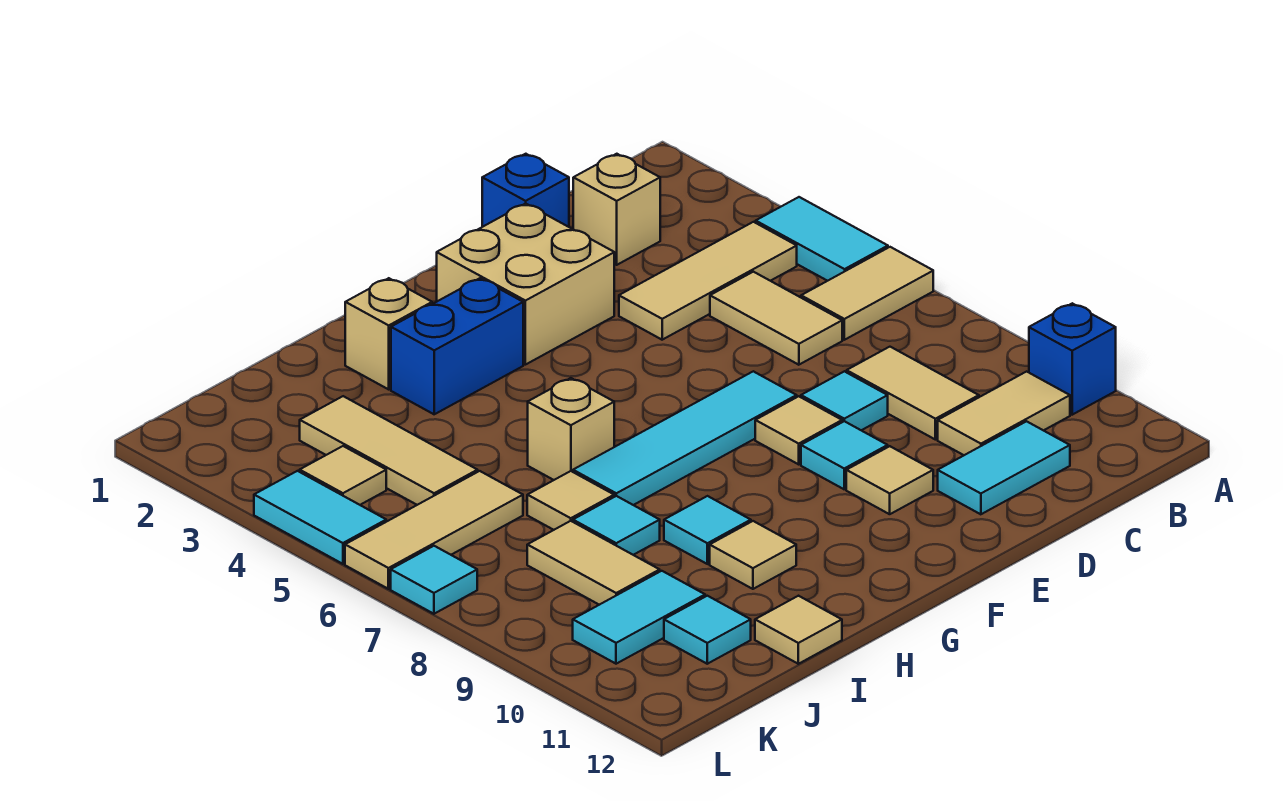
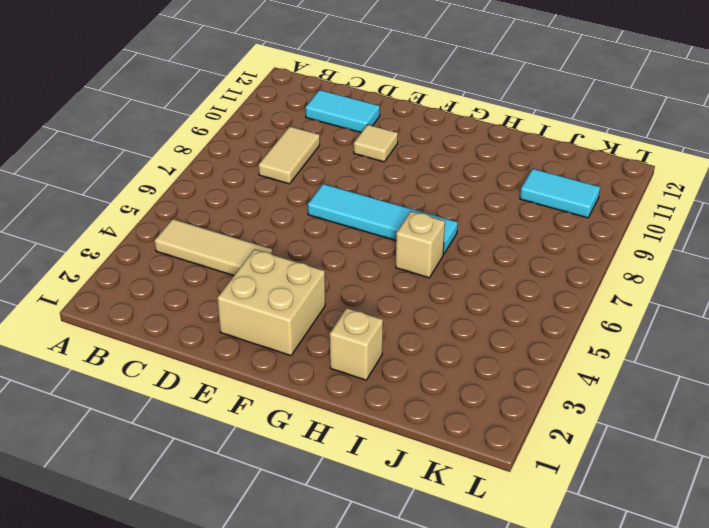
none -> cyan 1x2 tile [756,197,888,281]
none -> tan 1x2 tile [801,247,933,340]
none -> blue 1x1 brick [1029,303,1116,415]
none -> tan 1x2 tile [938,372,1070,455]

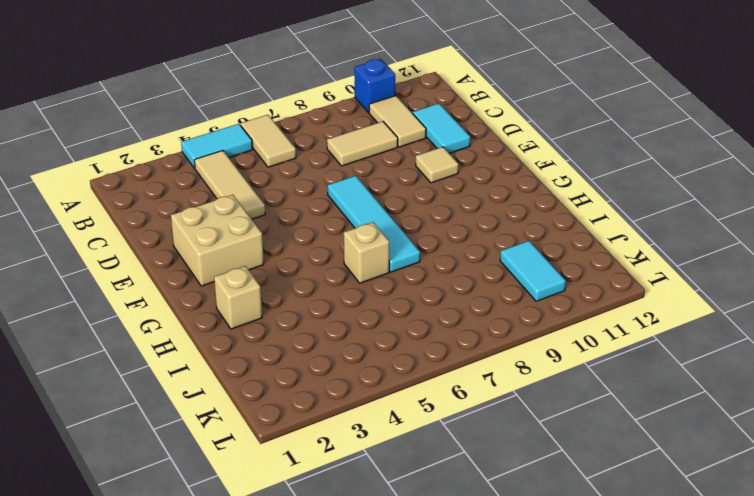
none -> tan 1x1 brick [573,154,660,265]
none -> tan 1x2 tile [710,272,842,365]
none -> blue 1x1 brick [482,154,569,227]
none -> cyan 1x1 tile [801,371,888,430]

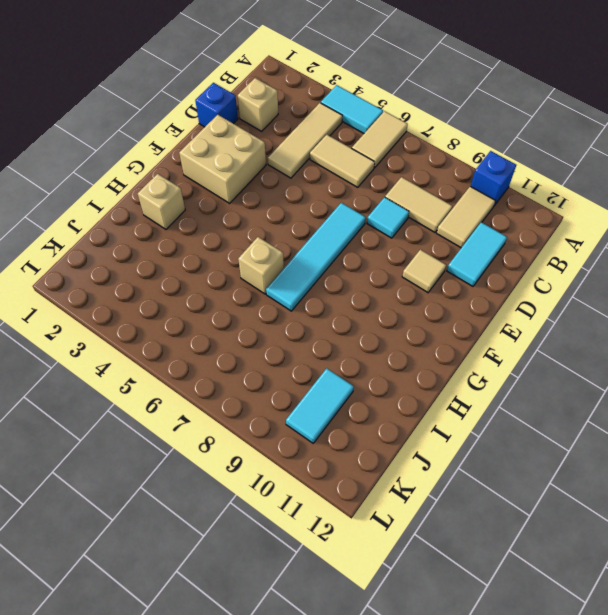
none -> tan 1x1 tile [755,396,842,464]
none -> cyan 1x1 tile [801,421,888,489]
none -> blue 1x2 brick [391,278,523,414]
none -> cyan 1x1 tile [664,496,751,564]

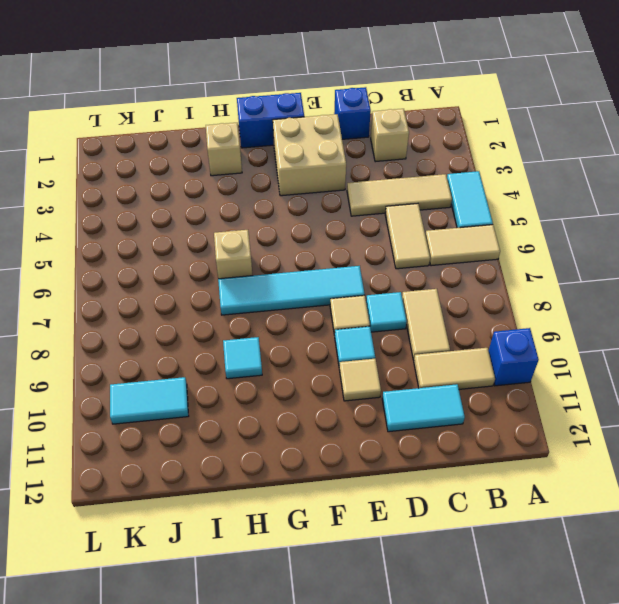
blue 1x2 brick [237,93,304,148] -> blue 1x2 brick moved to [391,278,523,414]
none -> tan 1x1 tile [710,521,796,589]
none -> tan 1x1 tile [527,471,614,530]
none -> cyan 1x1 tile [573,496,660,555]
none -> tan 1x1 tile [755,596,842,664]

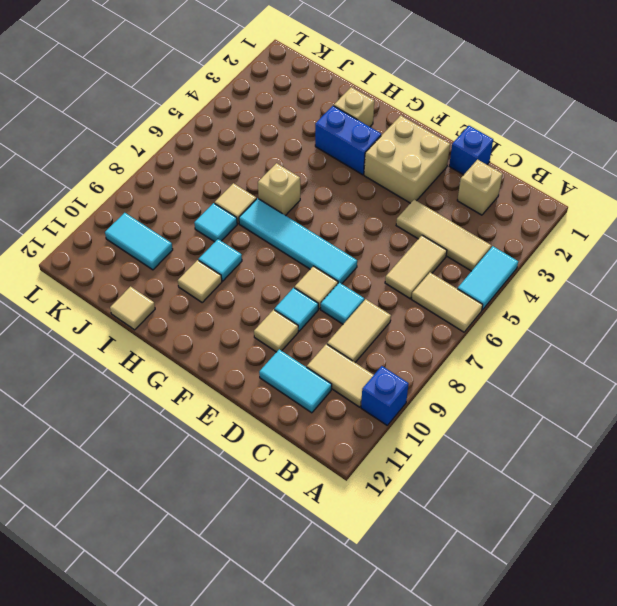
none -> tan 1x3 tile [300,396,478,505]
none -> tan 1x3 tile [345,471,523,589]
none -> tan 1x2 tile [527,521,660,605]
none -> cyan 1x1 tile [664,596,751,664]

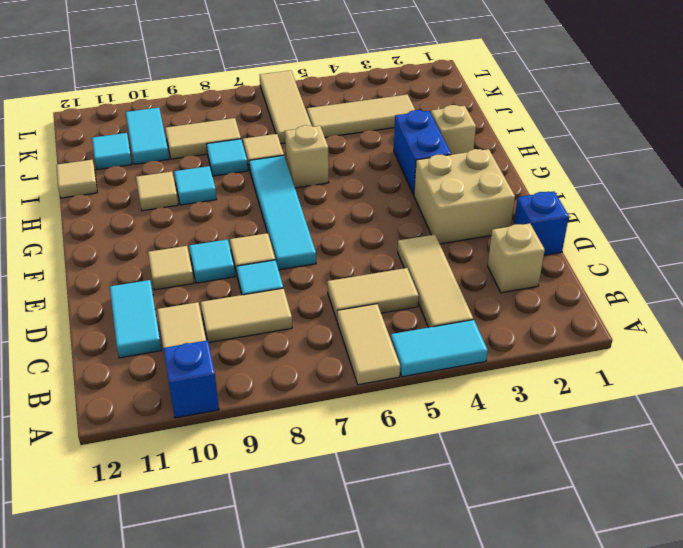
none -> tan 1x1 tile [300,446,386,505]
none -> cyan 1x2 tile [254,471,386,564]
none -> cyan 1x1 tile [391,546,477,614]

